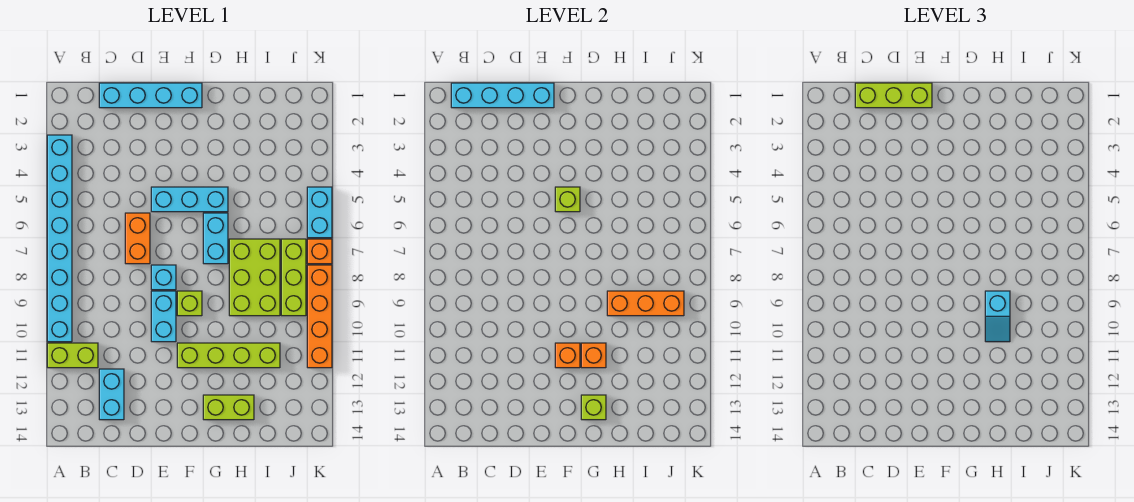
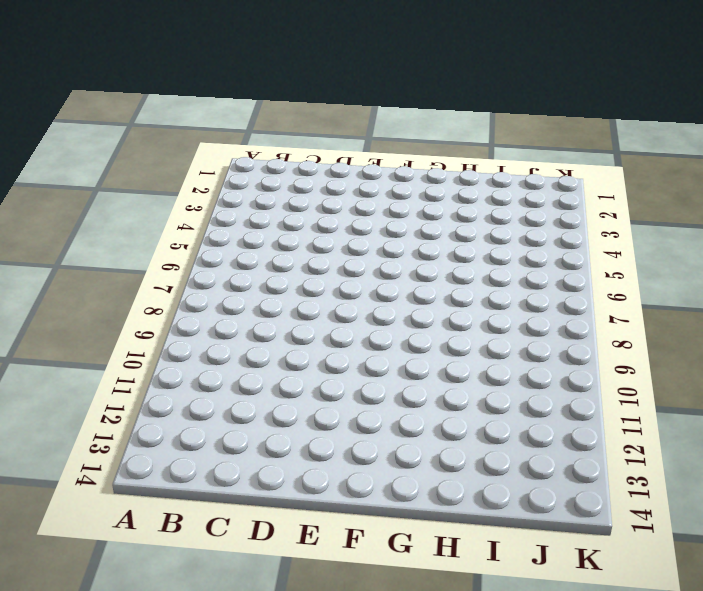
none -> cyan 1x8 brick [47,135,72,342]
none -> lime 1x2 brick [47,343,98,368]
none -> cyan 1x4 brick [99,83,202,108]

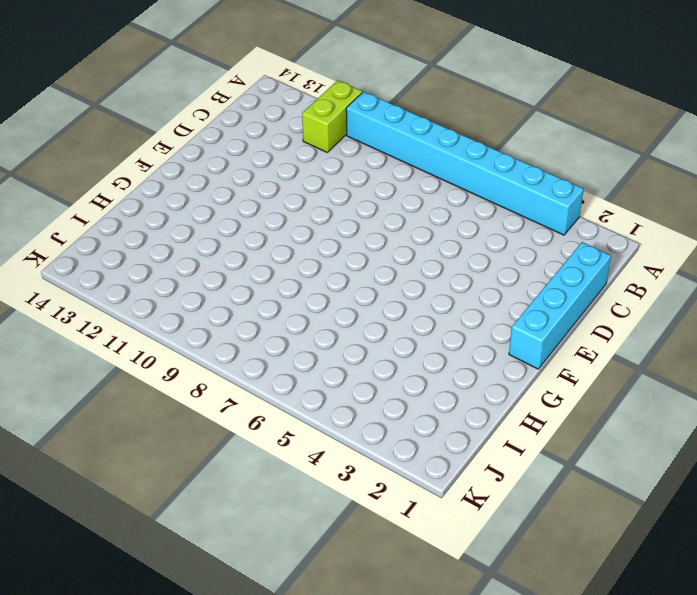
none -> cyan 1x2 brick [99,369,124,420]
none -> orange 1x2 brick [125,213,150,264]
none -> cyan 1x3 brick [151,187,228,212]

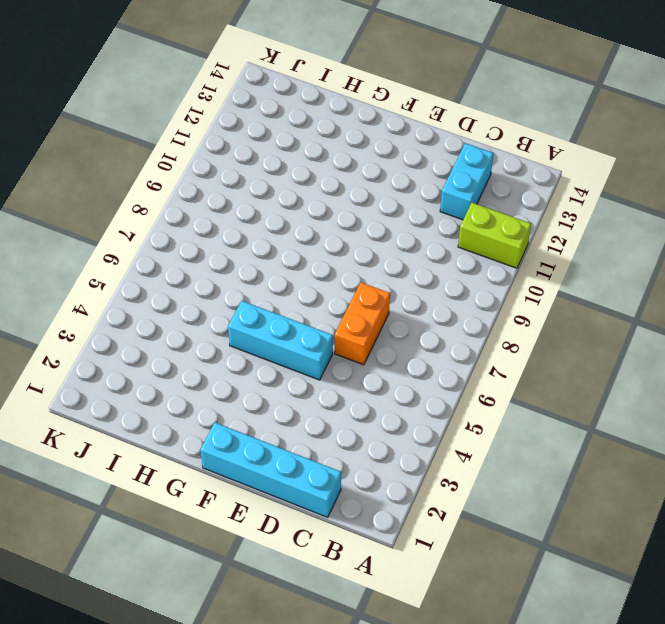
none -> cyan 1x8 brick [47,135,72,342]
none -> cyan 1x1 brick [151,265,176,290]
none -> cyan 1x2 brick [151,291,176,342]

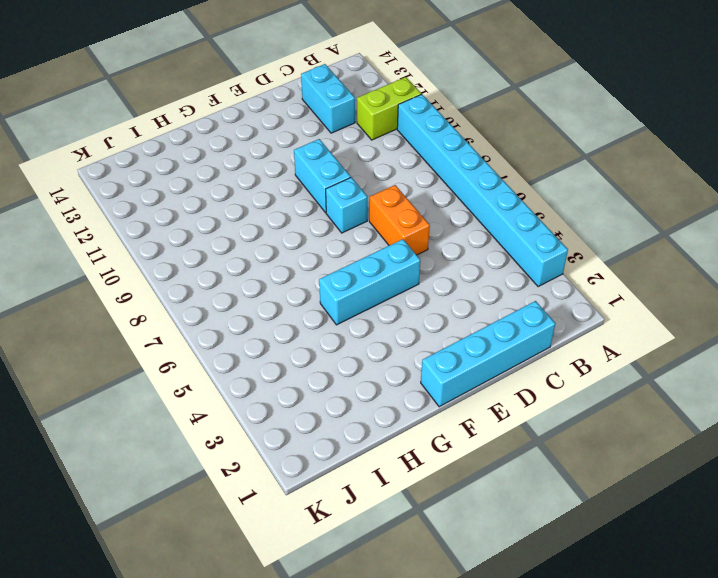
none -> lime 1x1 brick [177,291,202,316]
none -> lime 1x4 brick [177,343,280,368]
none -> cyan 1x2 brick [203,213,228,264]

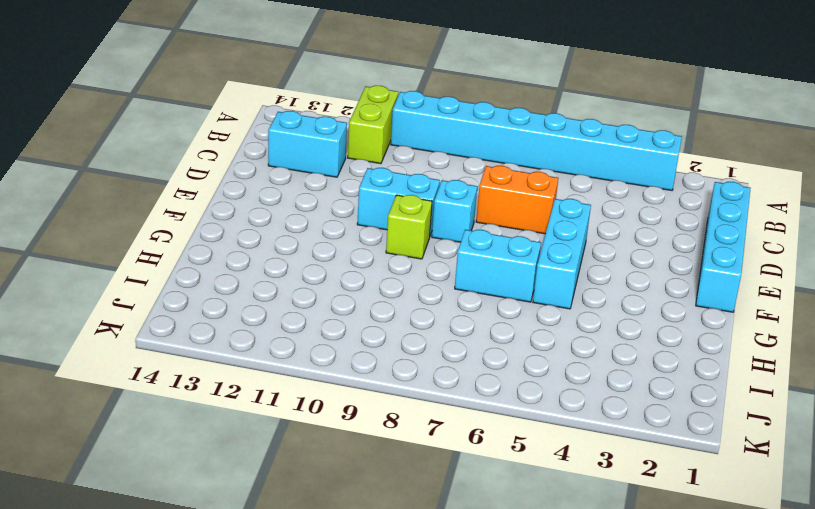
none -> lime 1x4 brick [177,343,280,368]
none -> lime 1x2 brick [203,395,254,420]
none -> lime 2x3 brick [229,239,280,316]

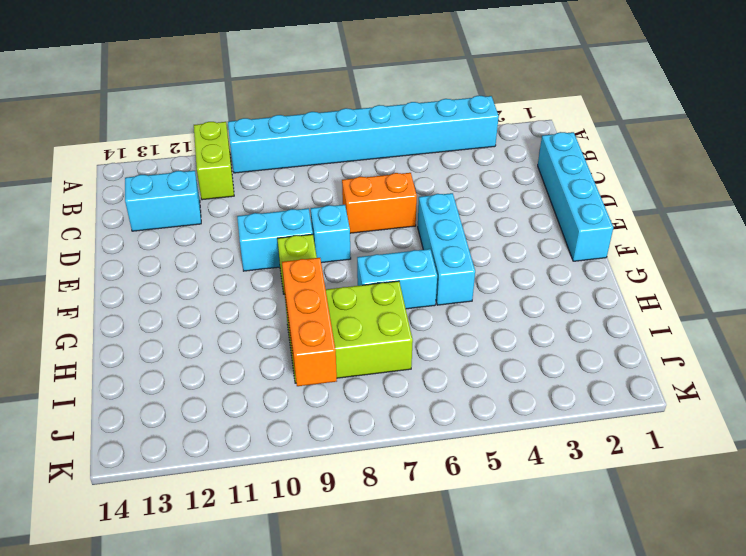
none -> lime 1x4 brick [177,343,280,368]
none -> lime 1x2 brick [203,395,254,420]
none -> lime 1x3 brick [281,239,306,316]

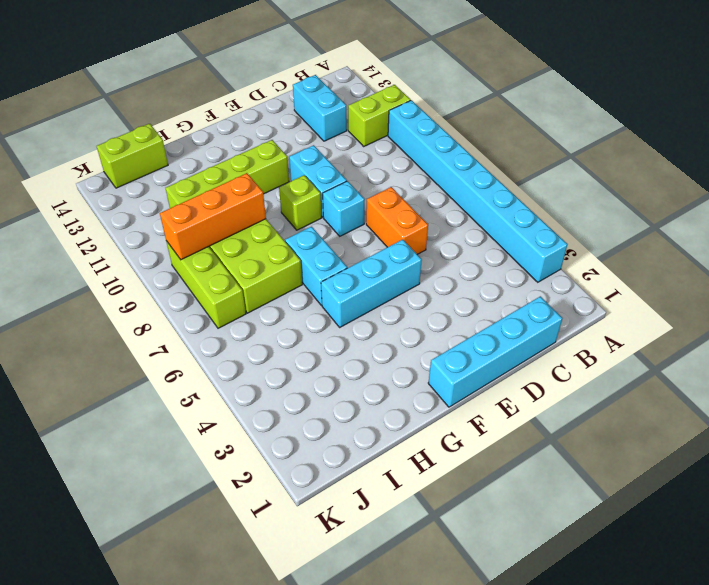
lime 1x2 brick [97,124,168,188] -> lime 1x2 brick moved to [203,395,254,420]
none -> cyan 1x2 brick [307,187,332,238]
none -> orange 1x1 brick [307,239,332,264]
none -> orange 1x4 brick [307,265,332,368]

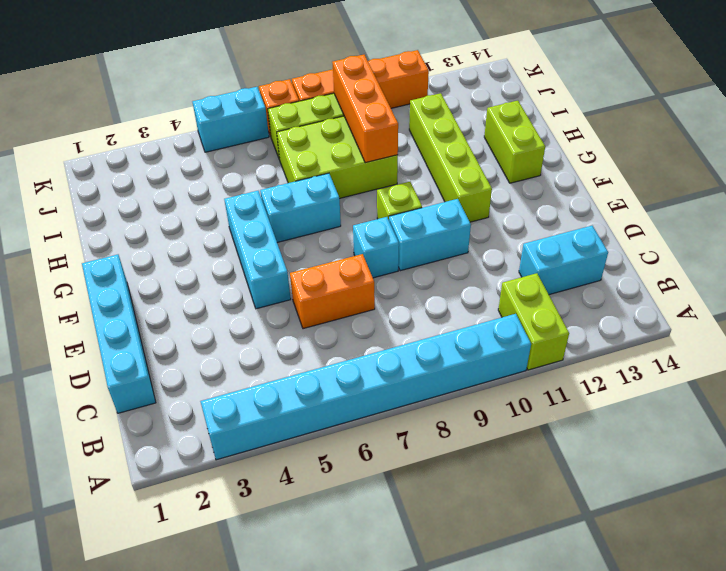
none -> cyan 1x4 brick [451,83,554,108]
none -> lime 1x1 brick [555,187,580,212]
none -> orange 1x1 brick [555,343,580,368]

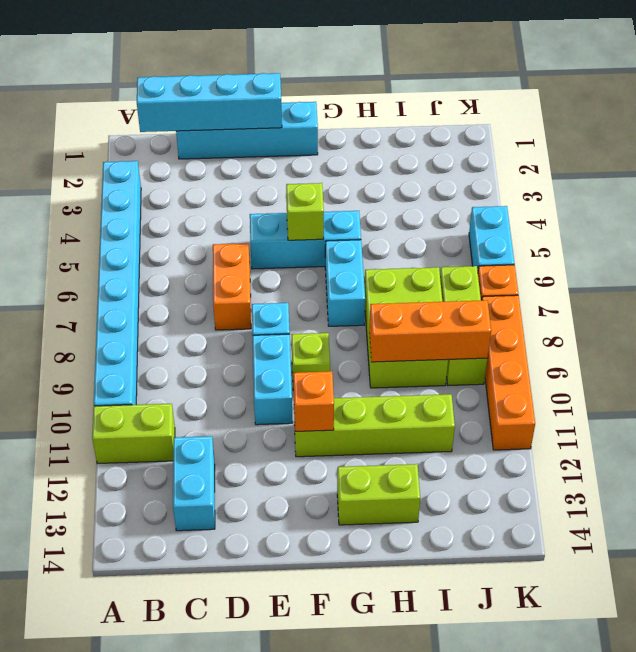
none -> orange 1x1 brick [581,343,606,368]
none -> lime 1x1 brick [581,395,606,420]
none -> lime 1x3 brick [855,83,932,108]

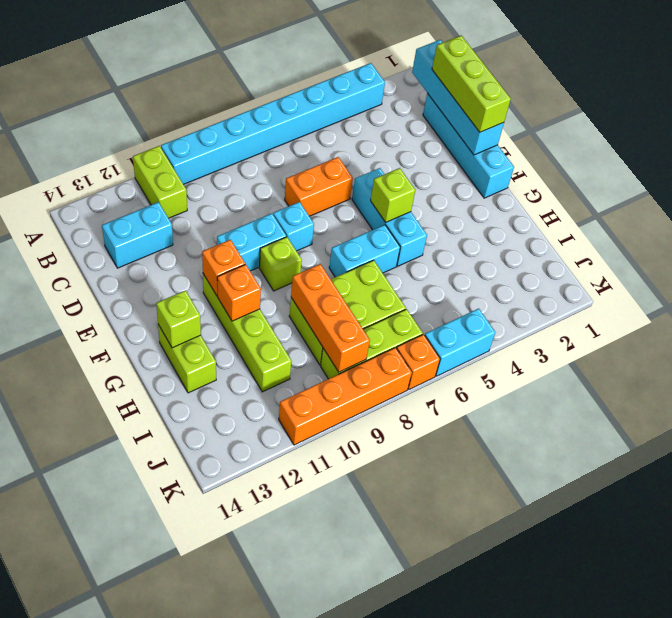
none -> cyan 1x2 slope [985,291,1010,342]

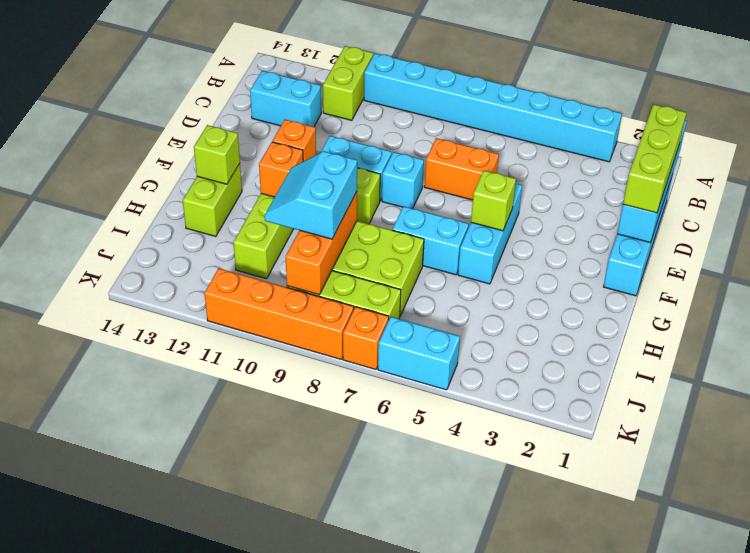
cyan 2x2 slope [265,151,357,239] -> cyan 1x2 slope [985,291,1010,342]

